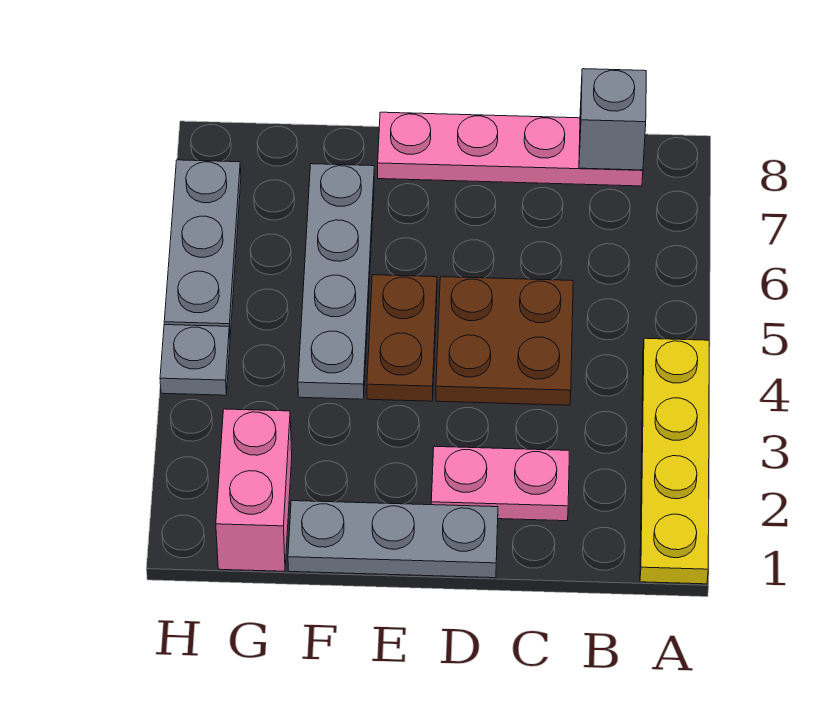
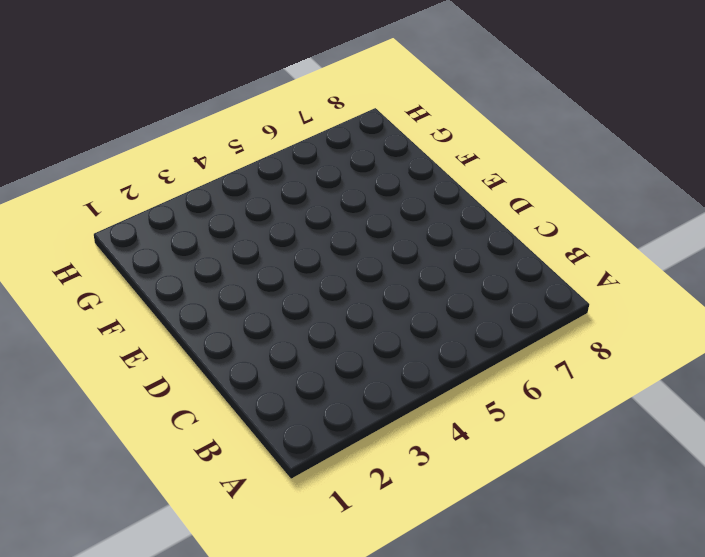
none -> yellow 1x4 plate [640,338,709,584]
none -> pink 1x4 plate [378,112,643,186]

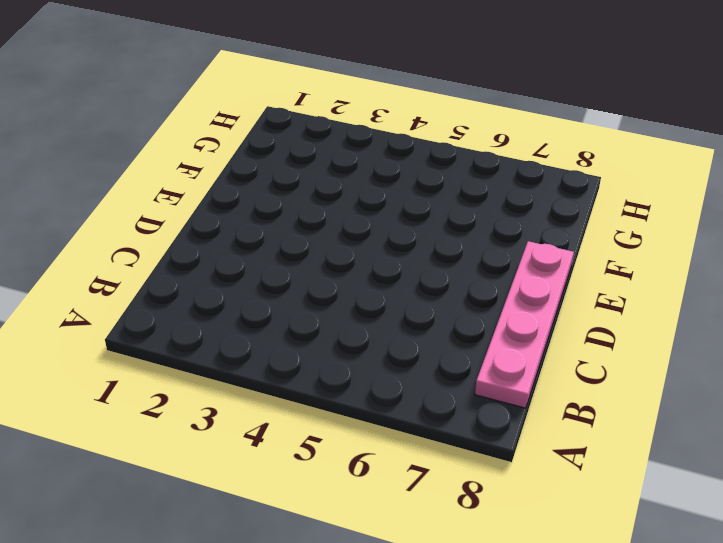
none -> yellow 1x4 plate [640,338,709,584]
none -> pink 1x2 plate [431,446,569,521]

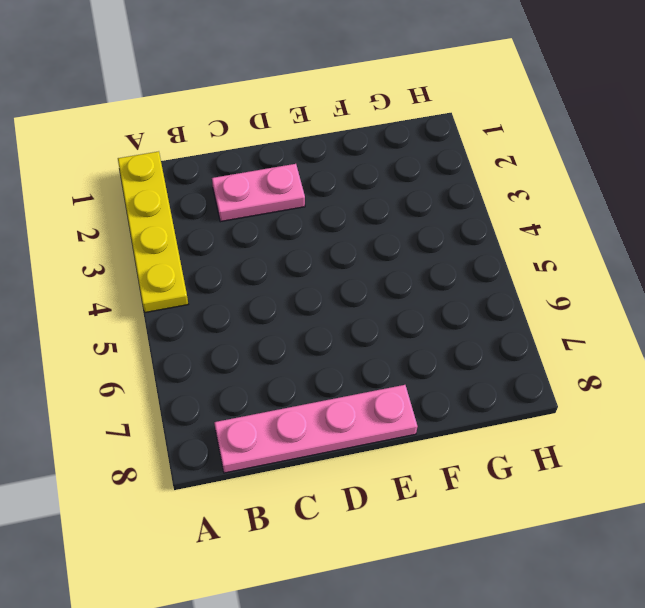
none -> brown 2x2 plate [436,277,573,405]
none -> grey 1x3 plate [288,501,498,578]

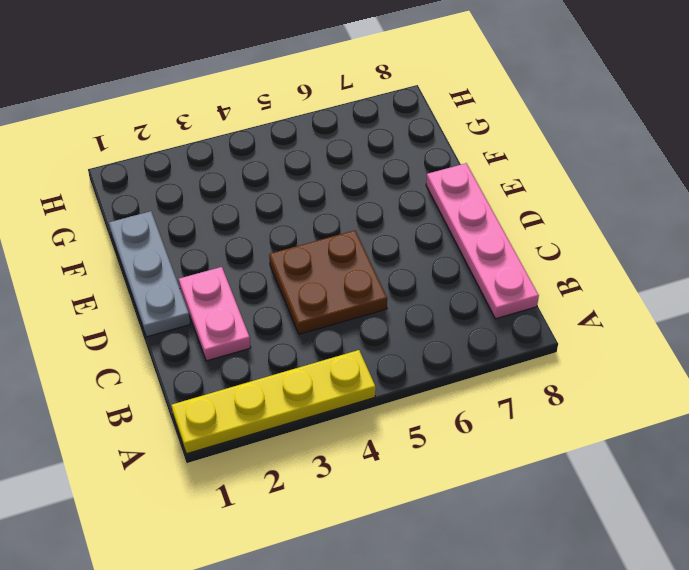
none -> brown 1x2 plate [367,275,437,401]
none -> grey 1x4 plate [298,164,374,399]

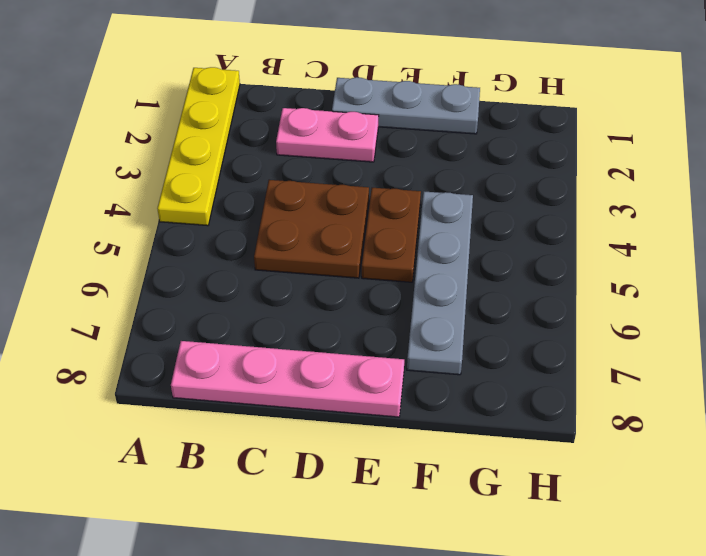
none -> pink 1x2 brick [216,409,292,571]
none -> grey 1x1 plate [160,325,230,395]

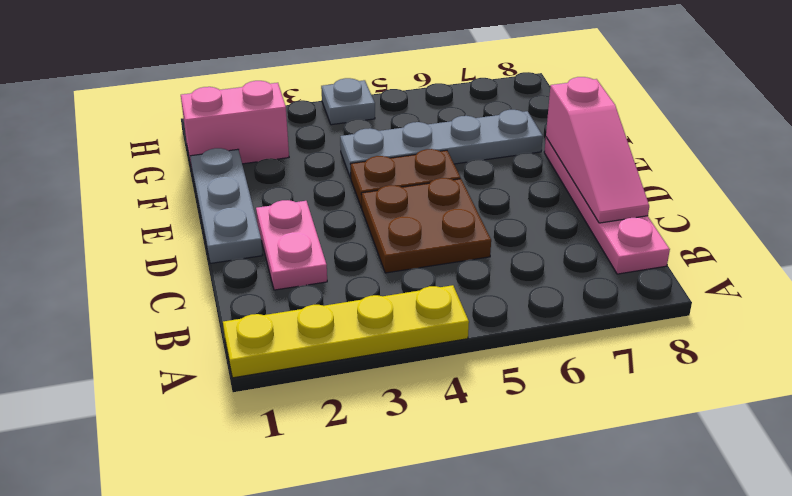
pink 1x3 slope [546,77,649,223] -> none
none -> grey 1x3 plate [164,160,241,335]
none -> grey 1x1 brick [579,69,646,170]

